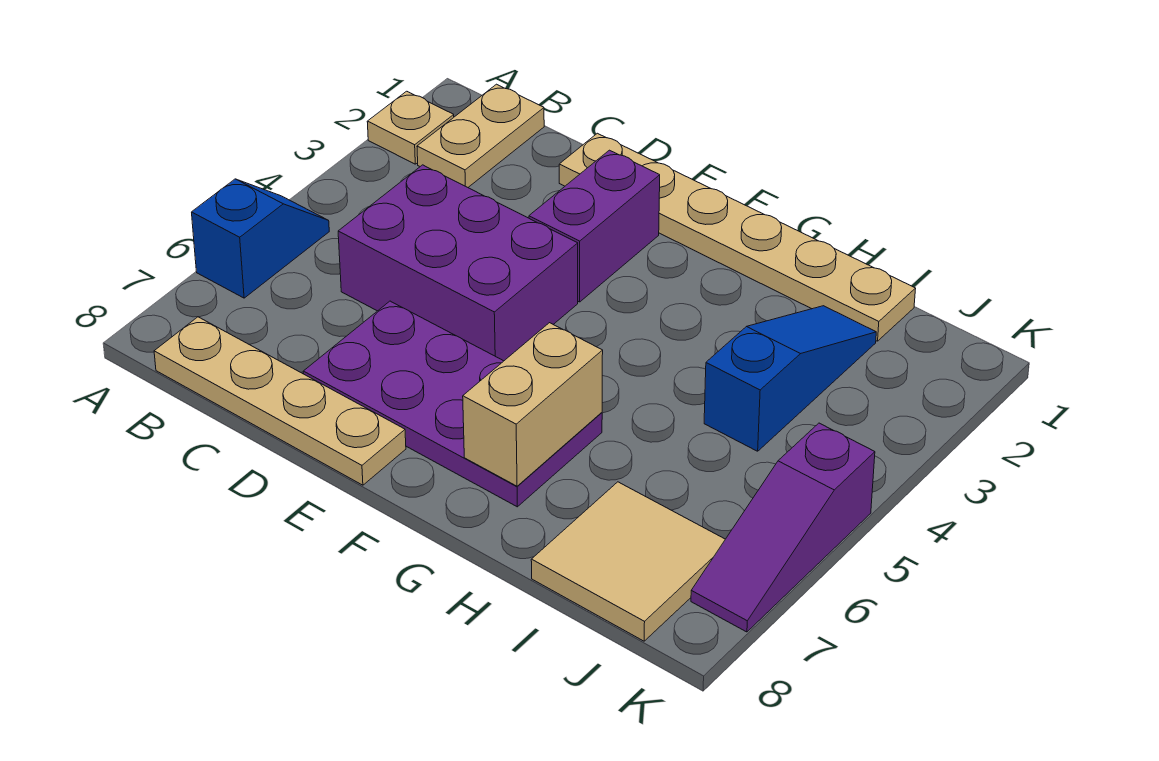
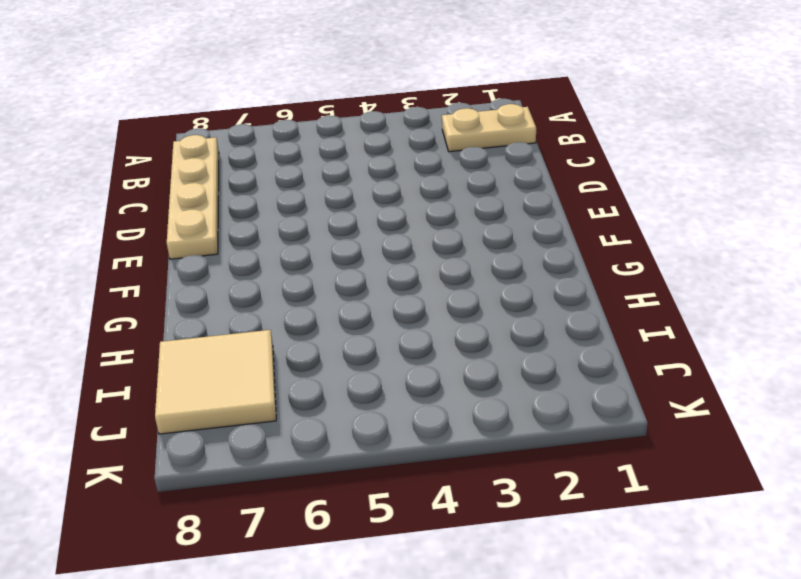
none -> tan 1x1 plate [367,91,454,164]
none -> blue 1x2 slope [192,179,329,298]
none -> purple 2x3 brick [338,165,578,361]

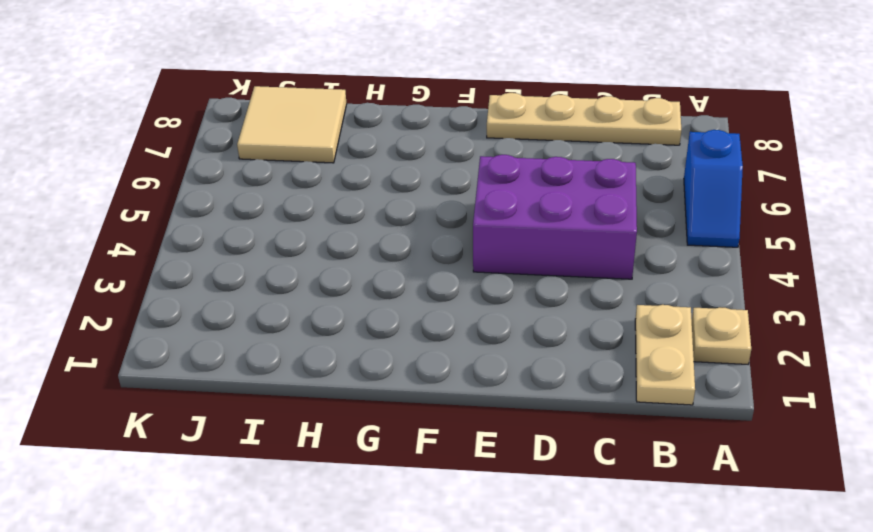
none -> tan 1x6 plate [559,133,916,341]
none -> purple 2x4 plate [303,301,602,507]
none -> purple 1x2 brick [529,150,660,302]

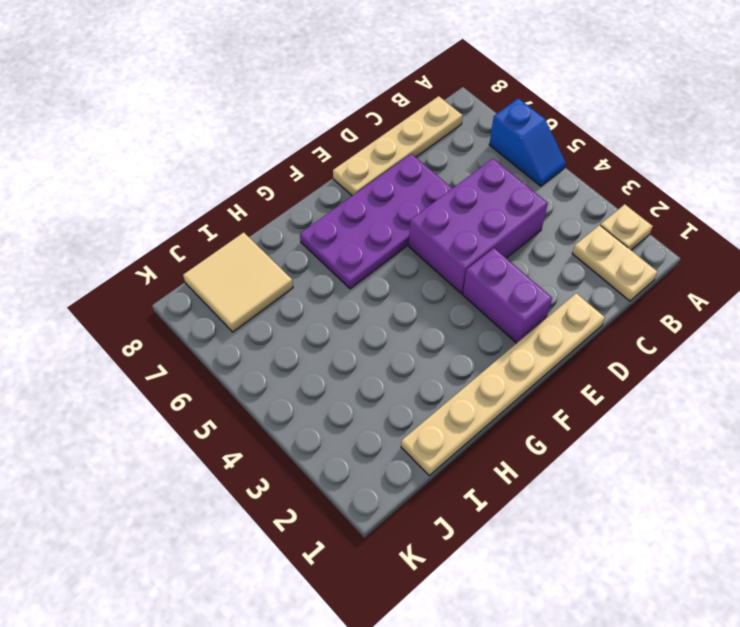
none -> blue 1x3 slope [704,306,876,451]
none -> purple 1x3 slope [691,423,875,632]
none -> tan 1x2 brick [463,323,603,486]

